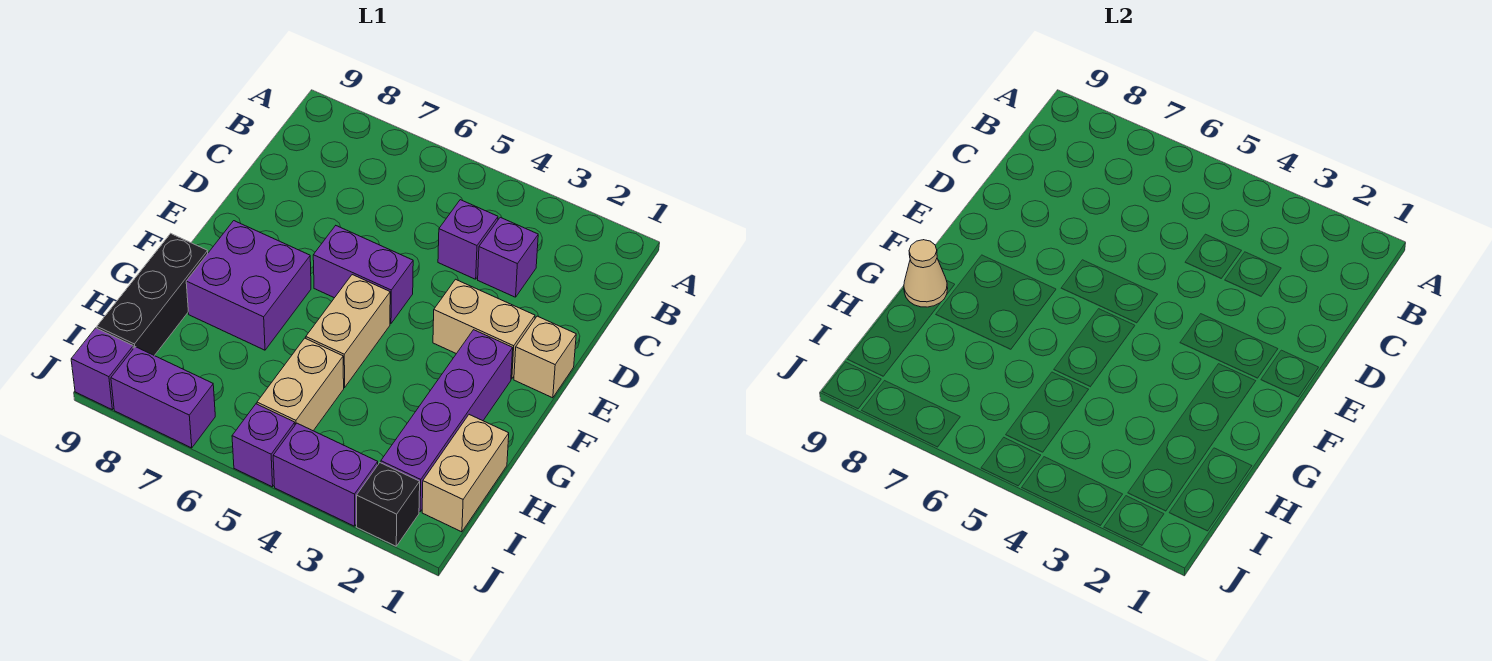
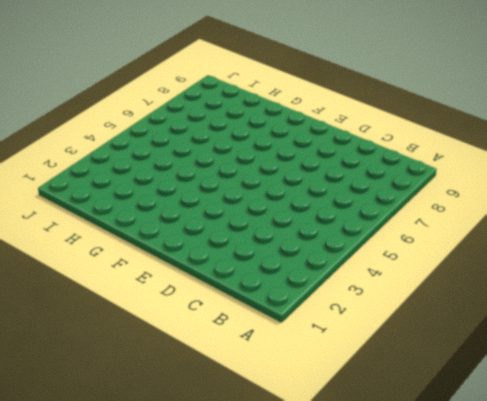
none -> purple 1x1 brick [478,217,538,297]
none -> purple 1x1 brick [438,200,498,279]
none -> tan 1x1 brick [514,316,576,398]

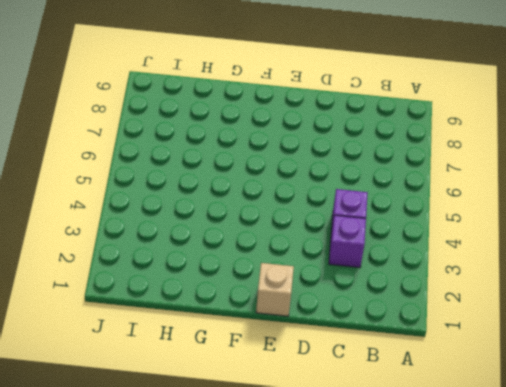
none -> tan 1x2 brick [433,279,535,379]
none -> purple 1x2 brick [313,226,413,324]
none -> purple 1x4 brick [381,330,513,512]

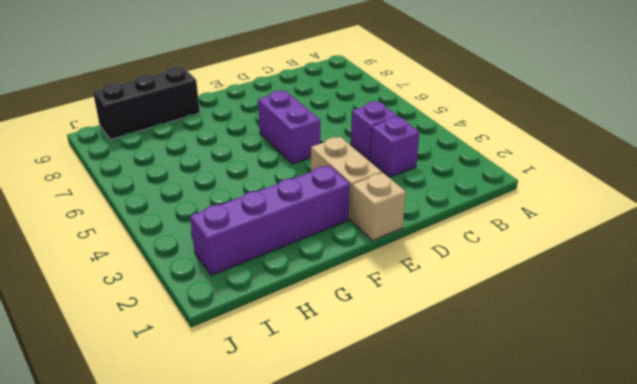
none -> tan 1x2 brick [306,275,390,387]
none -> purple 2x2 brick [186,221,311,350]
none -> tan 1x2 brick [422,415,509,532]

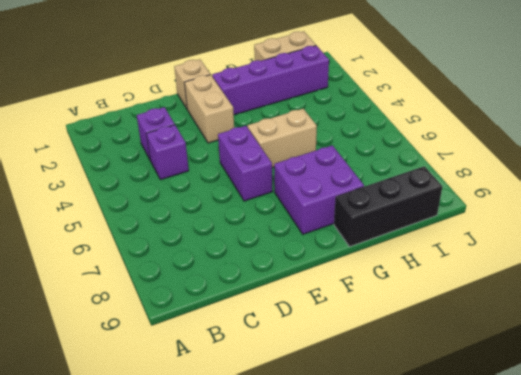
none -> tan 1x2 brick [257,338,344,431]
none -> black 1x1 brick [357,463,420,546]
none -> purple 1x2 brick [273,423,378,526]

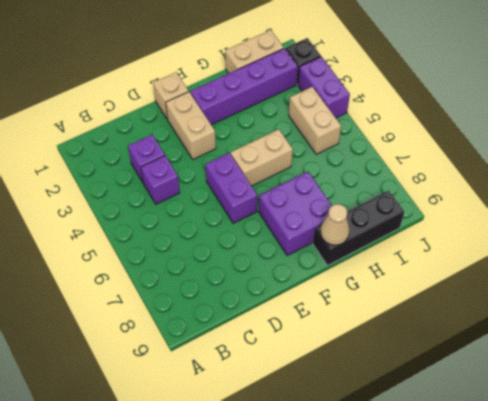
tan 1x2 brick [289,87,341,154] -> tan 1x2 brick turned to [257,338,344,431]
none -> purple 1x1 brick [232,404,295,487]
none -> purple 1x2 brick [111,347,215,448]
none -> purple 1x1 brick [71,328,134,410]

